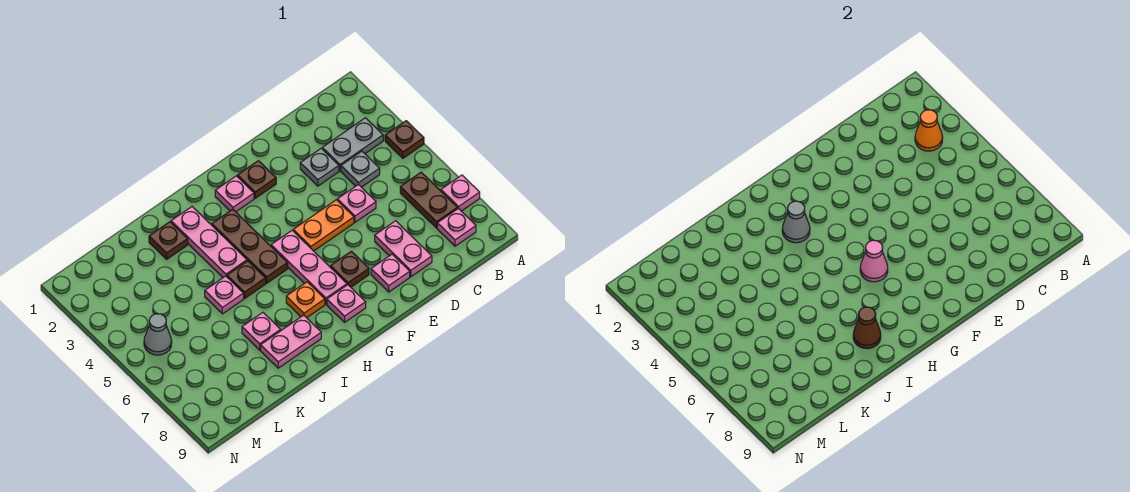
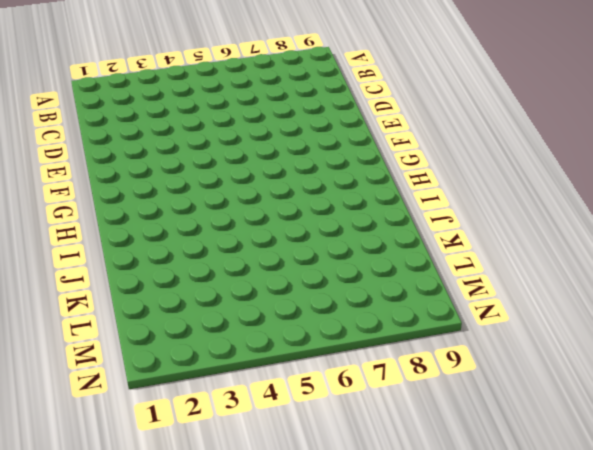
none -> brown 1x1 plate [385,121,424,158]
none -> pink 1x1 plate [441,175,480,211]
none -> grey 1x2 plate [322,118,383,171]

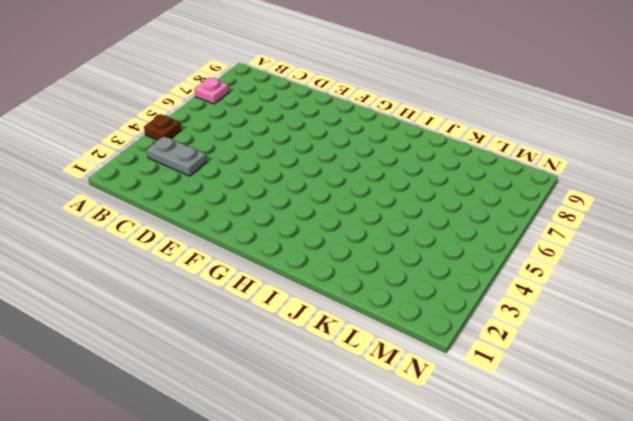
none -> brown 1x2 plate [400,172,458,228]
none -> pink 1x1 plate [437,208,476,246]
none -> grey 1x1 plate [341,151,380,187]

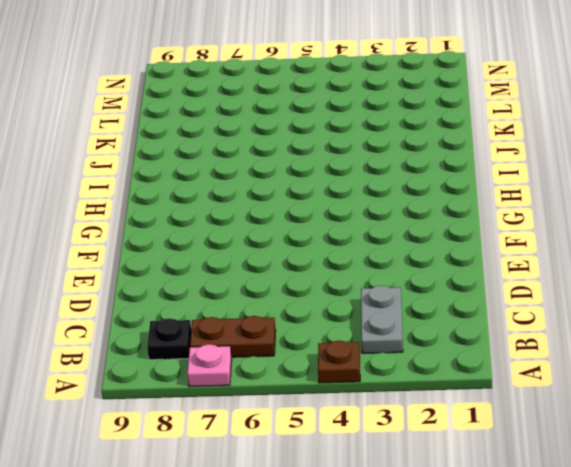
black 1x1 plate [147,318,191,360] -> pink 1x1 plate [437,208,476,246]
none -> grey 1x1 plate [341,151,380,187]
none -> grey 1x1 plate [300,148,339,186]
none -> pink 1x1 plate [337,184,376,222]

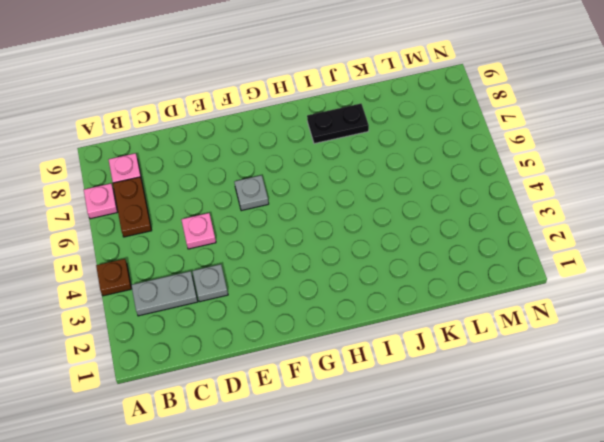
grey 1x1 plate [234,175,269,211] -> grey 1x1 plate moved to [341,151,380,187]
black 1x2 plate [307,104,369,144] -> pink 1x2 plate [261,315,321,368]
none -> pink 1x2 plate [375,221,432,277]
none -> orange 1x2 plate [293,200,354,251]
none -> pink 1x1 plate [371,254,410,292]

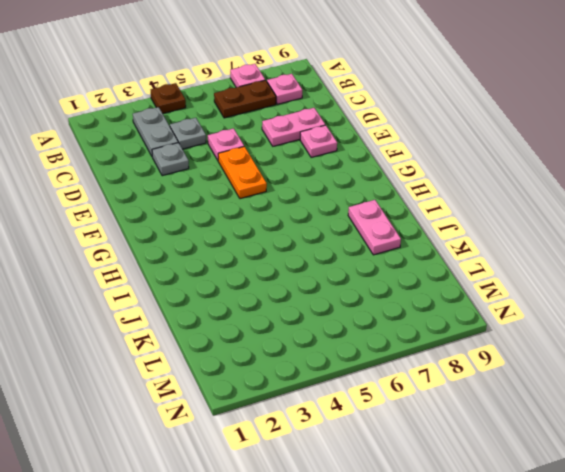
none -> brown 1x1 plate [237,161,276,198]
none -> brown 1x1 plate [330,251,369,287]
none -> pink 1x1 plate [215,176,254,212]

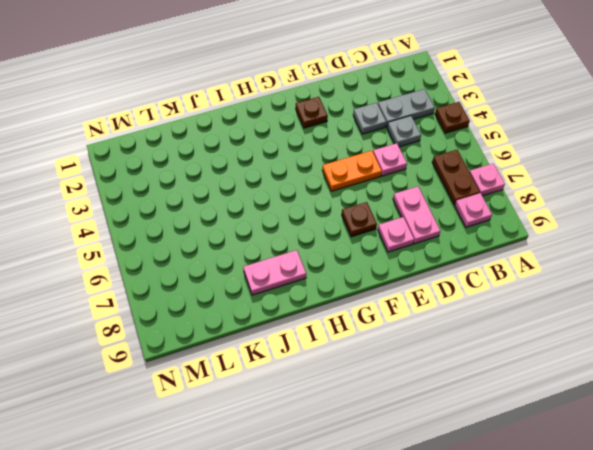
none -> pink 1x1 plate [215,176,254,212]
none -> pink 1x3 plate [271,230,347,304]
none -> pink 1x1 plate [327,285,366,322]

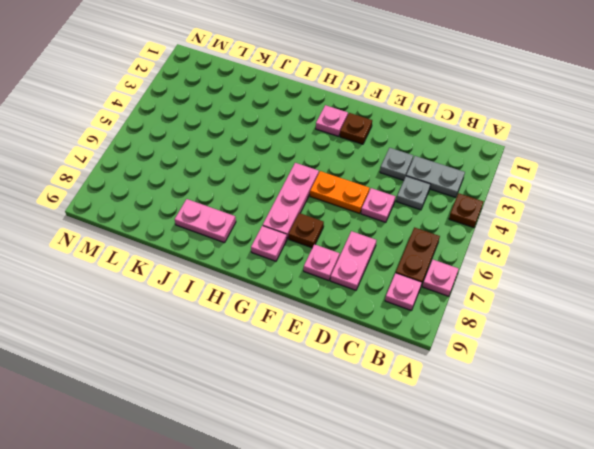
none -> brown 1x3 plate [212,209,288,283]
none -> orange 1x1 plate [286,282,325,318]
none -> pink 1x3 plate [171,207,247,277]

